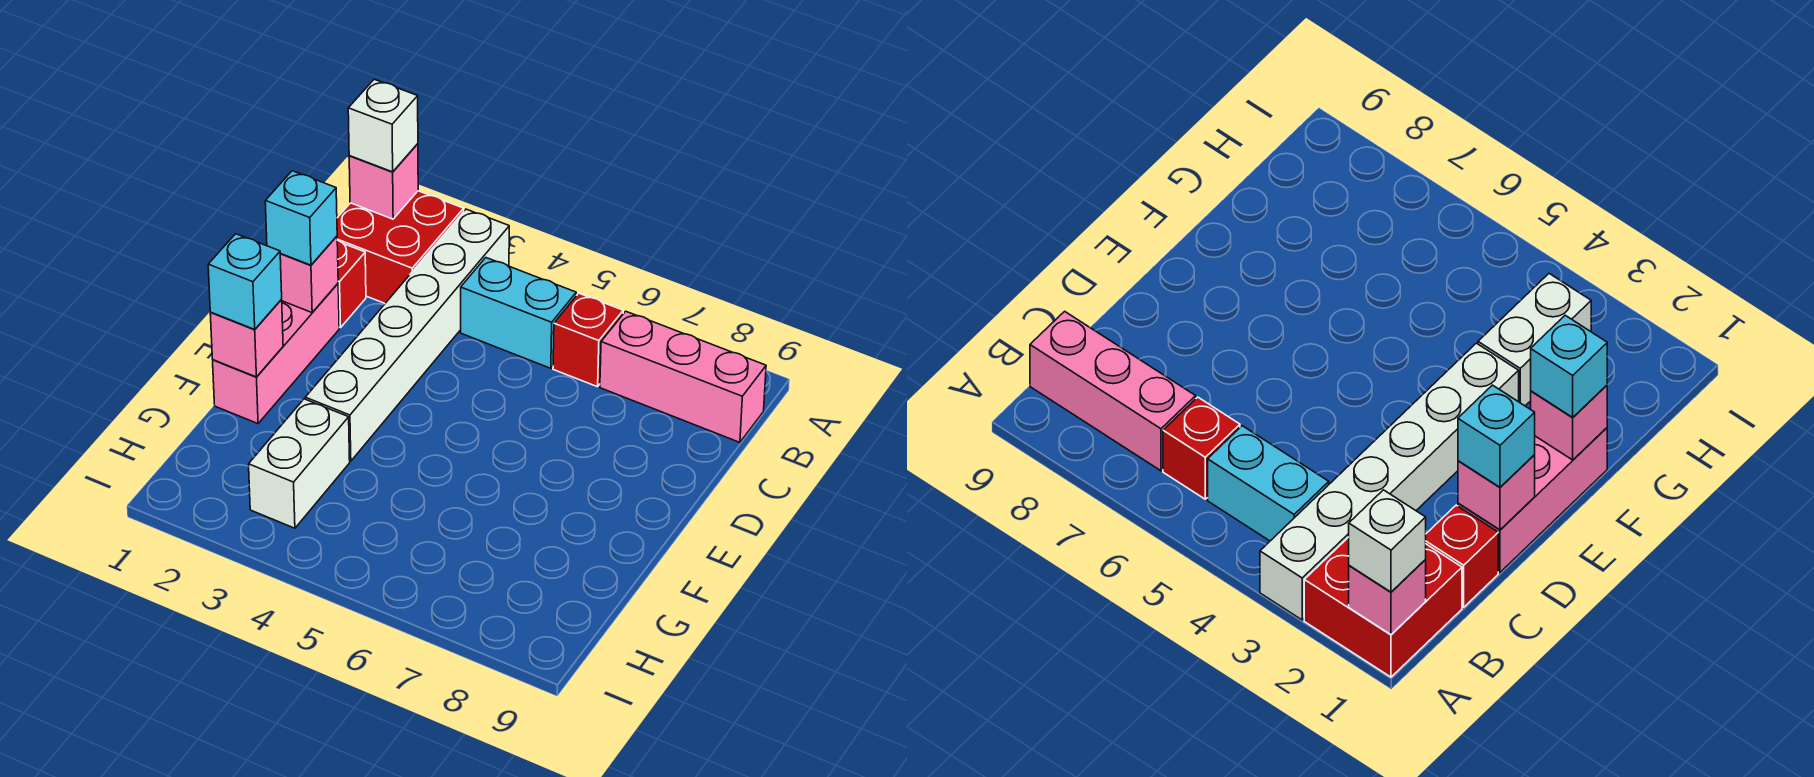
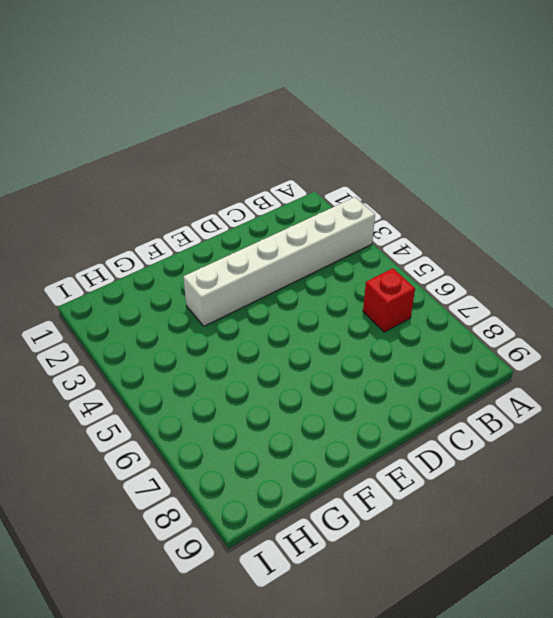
none -> red 2x2 brick [337,191,464,303]
none -> cyan 1x2 brick [461,258,576,368]
none -> pink 1x3 brick [600,311,766,442]

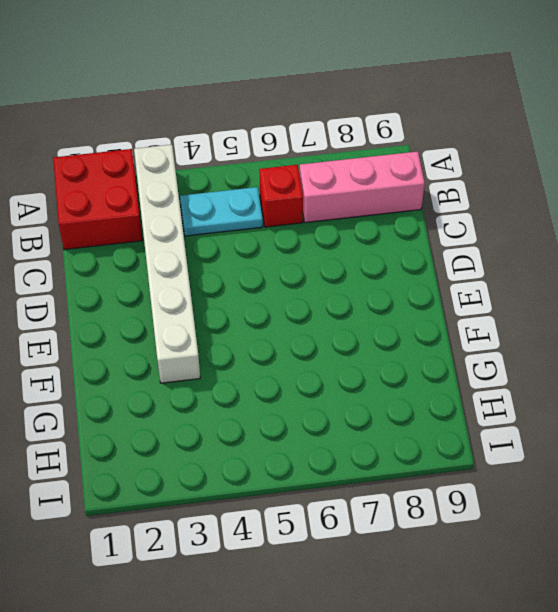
cyan 1x2 plate [180,187,263,236] -> cyan 1x2 brick [461,258,576,368]
none -> red 1x1 brick [337,240,366,328]
none -> pink 1x3 brick [213,284,339,424]
none -> white 1x2 brick [249,399,350,528]

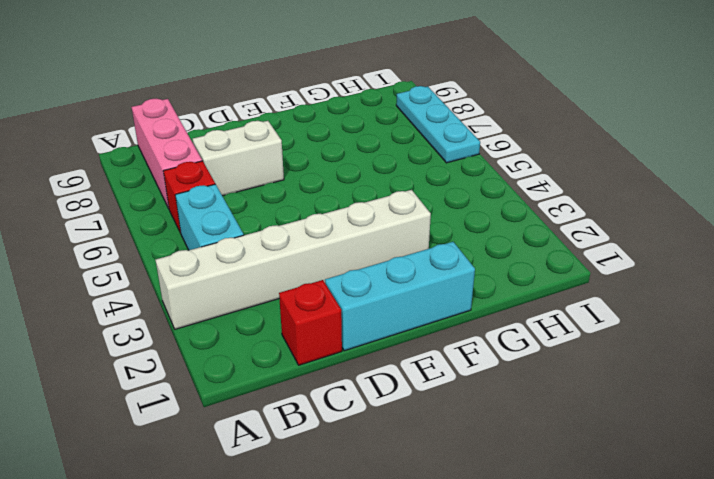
white 1x2 brick [192,121,284,196] -> white 1x2 brick moved to [249,399,350,528]
cyan 1x3 brick [325,242,475,351] -> pink 1x3 brick [213,284,339,424]
cyan 1x3 plate [396,86,480,163] -> none
none -> red 2x2 brick [337,191,464,303]
none -> pink 1x1 brick [349,144,418,219]
none -> pink 1x1 brick [280,236,338,313]

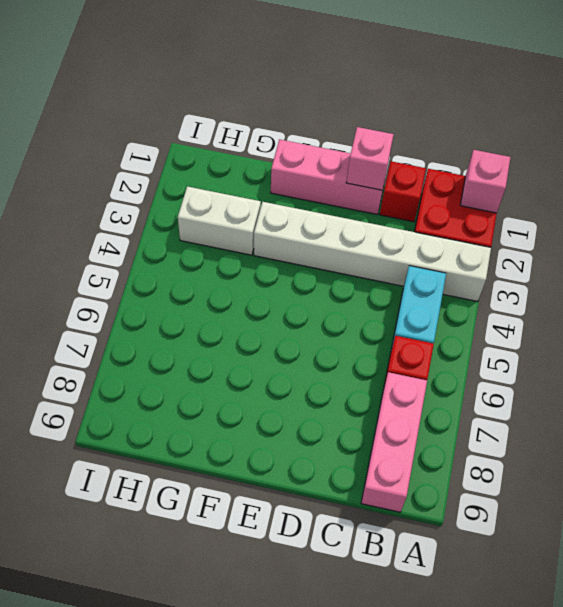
none -> pink 1x1 brick [210,300,283,377]
none -> white 1x1 brick [348,79,418,172]
none -> cyan 1x1 brick [265,171,337,265]

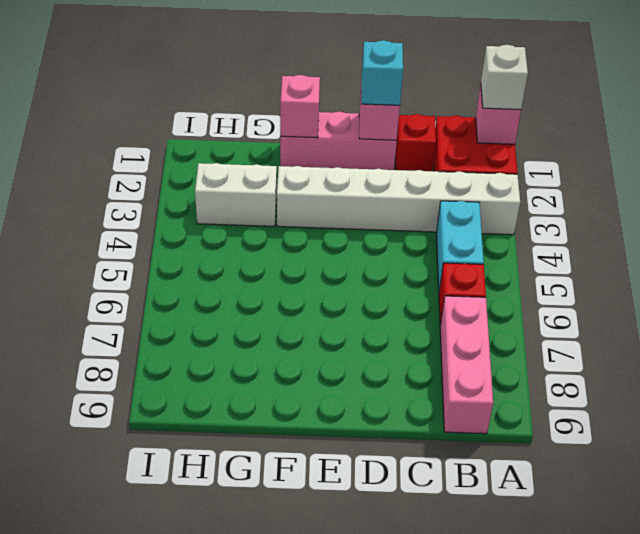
none -> cyan 1x1 brick [208,234,282,329]

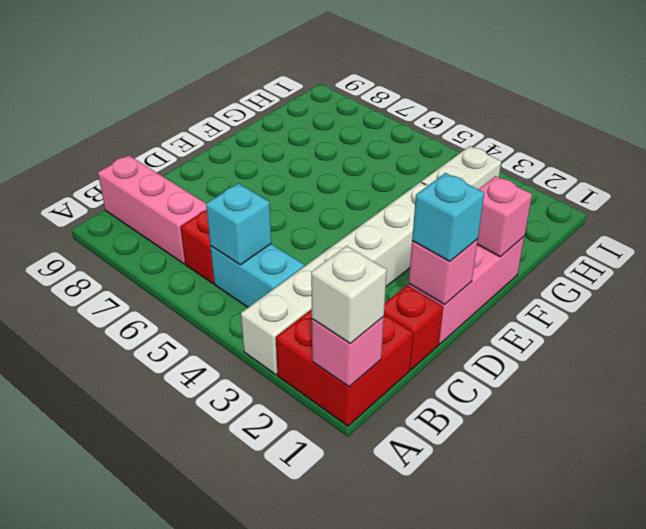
cyan 1x1 brick [206,183,271,265] -> cyan 1x1 brick moved to [208,234,282,329]

